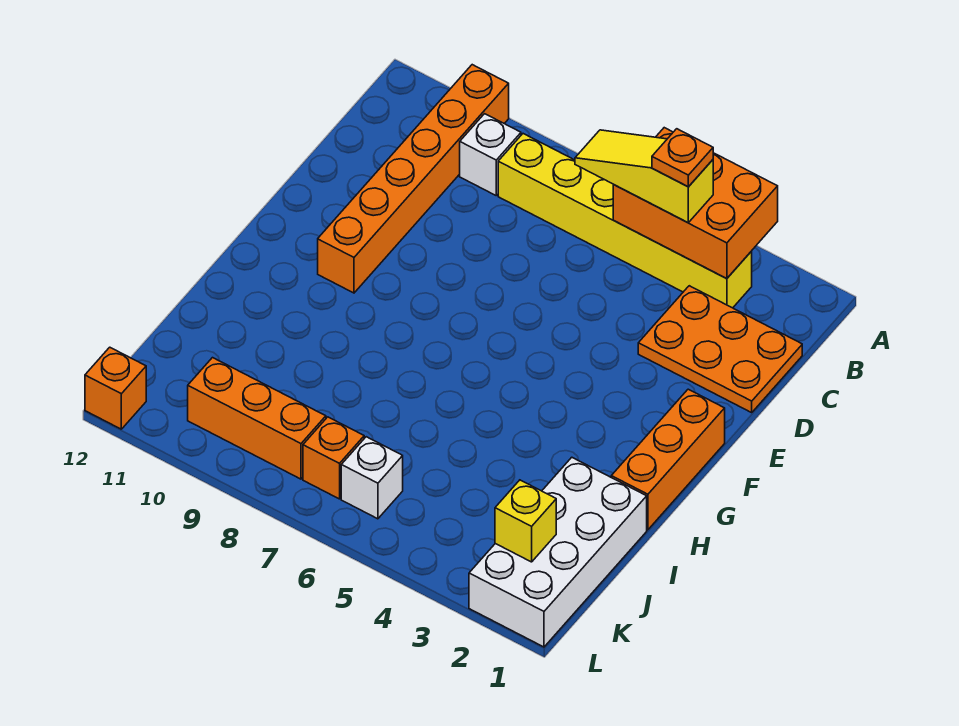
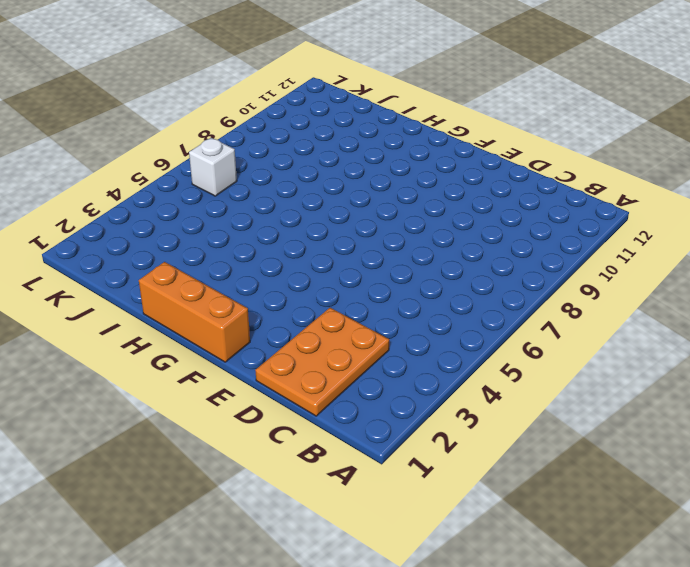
none -> orange 1x6 brick [318,65,509,293]
none -> yellow 1x6 brick [498,134,752,308]
none -> white 1x1 brick [460,114,521,195]

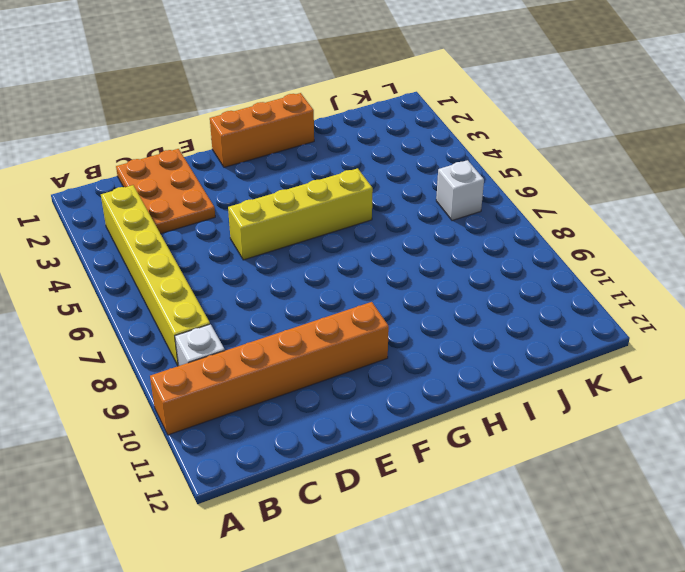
yellow 1x4 brick [228,168,373,260] -> none
none -> white 2x4 brick [469,457,647,647]
none -> orange 1x1 brick [303,417,364,499]
none -> orange 1x3 brick [188,358,326,479]

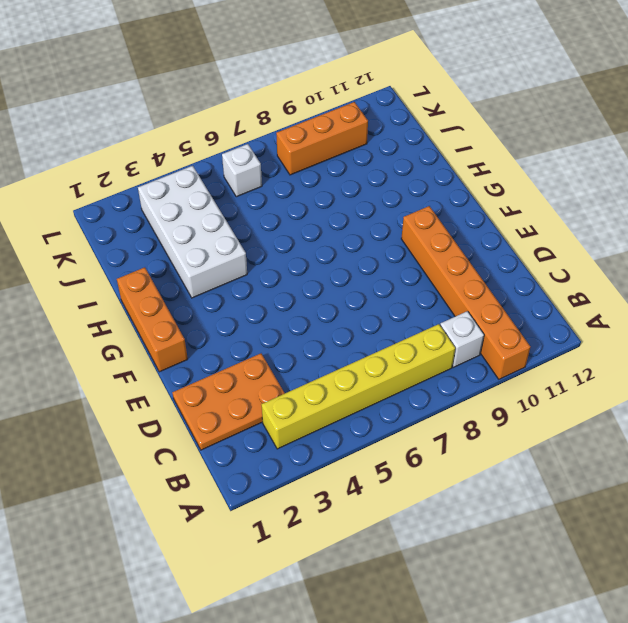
white 2x4 brick [138,166,247,298] -> white 2x4 brick moved to [469,457,647,647]
none -> orange 1x1 brick [303,417,364,499]
none -> orange 1x1 brick [85,347,146,429]
none -> orange 2x3 brick [613,128,778,278]

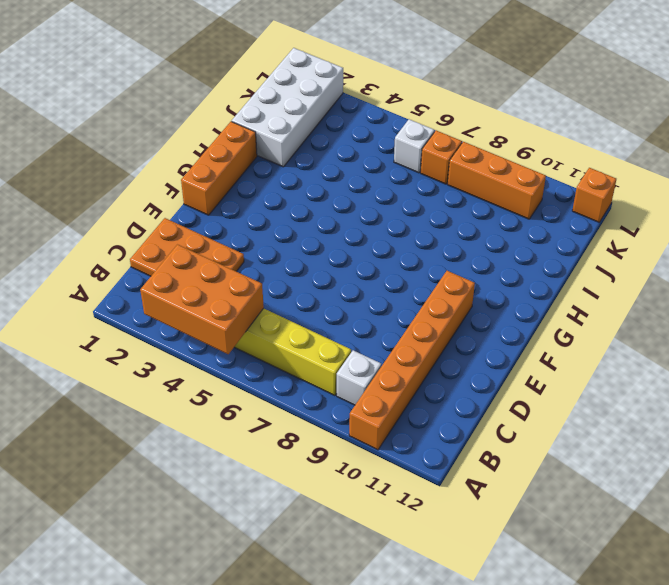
none -> yellow 1x1 brick [495,480,556,562]
none -> yellow 1x3 slope [575,130,713,223]
none -> orange 1x1 plate [652,129,713,187]

